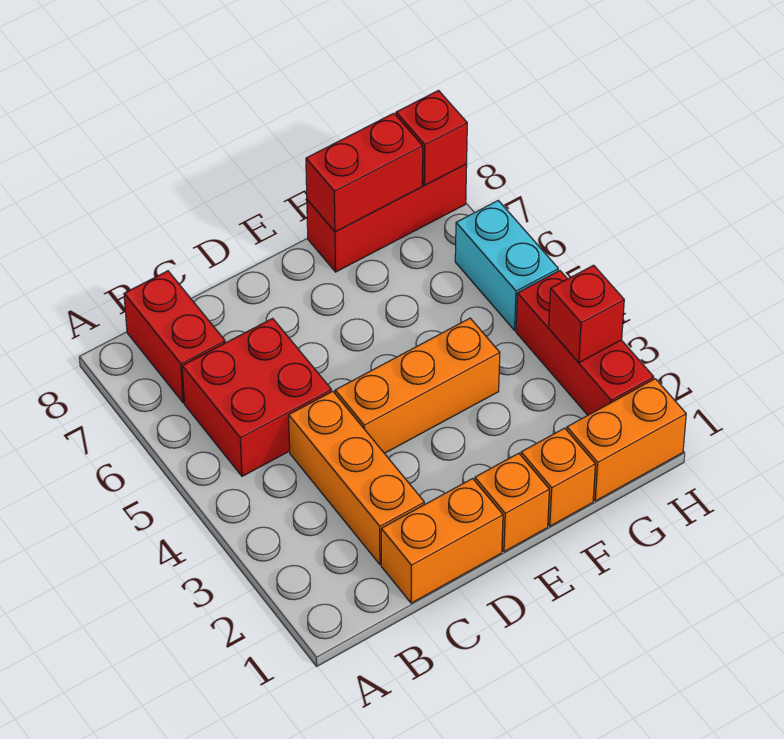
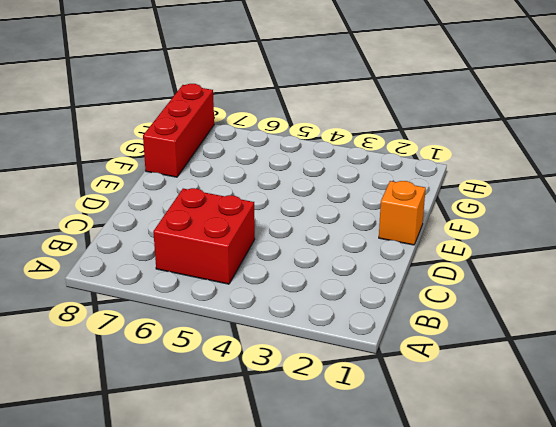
none -> red 1x2 brick [124,271,225,403]
none -> orange 1x2 brick [381,479,503,603]
none -> orange 1x3 brick [289,391,424,565]

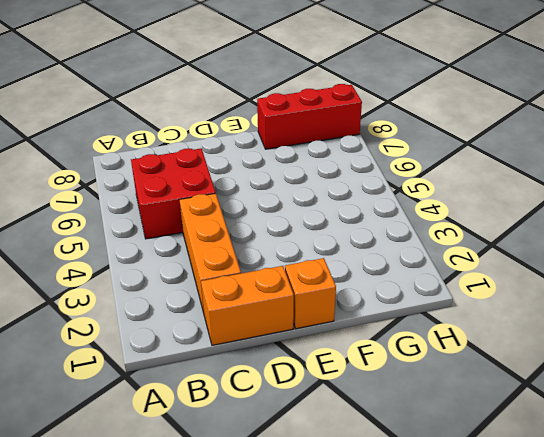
none -> red 1x2 brick [124,271,225,403]
none -> orange 1x3 brick [335,318,500,453]
none -> orange 1x1 brick [521,428,595,526]

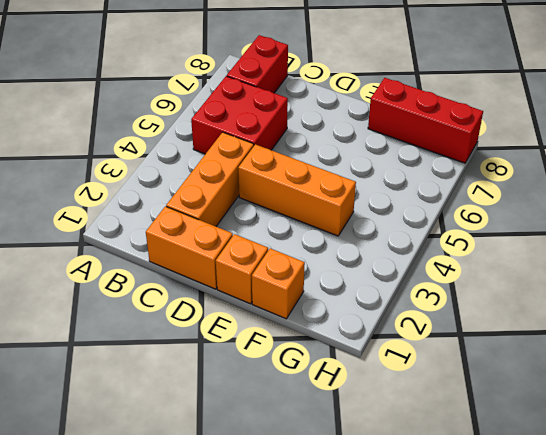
none -> orange 1x2 brick [567,379,686,501]
none -> red 1x3 brick [516,271,654,415]
none -> cyan 1x2 brick [455,201,558,330]

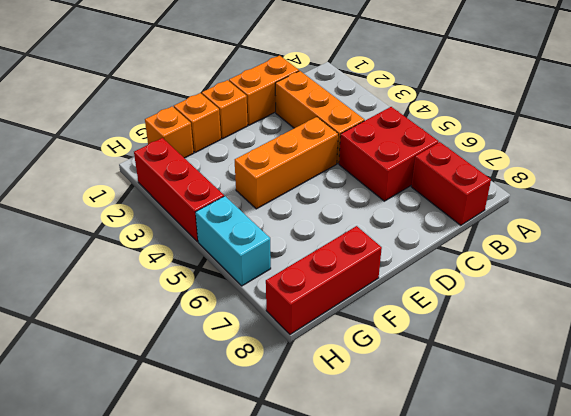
orange 1x1 brick [145,106,194,158] -> orange 1x2 brick [567,379,686,501]
none -> red 1x2 brick [306,113,423,232]
none -> red 1x1 brick [549,265,624,363]
none -> red 1x1 brick [396,91,467,185]

